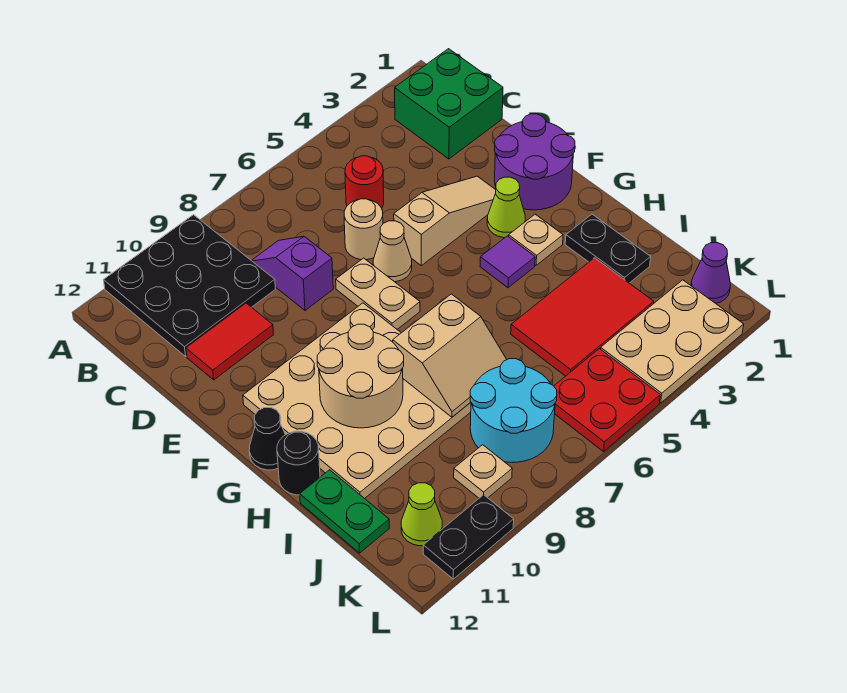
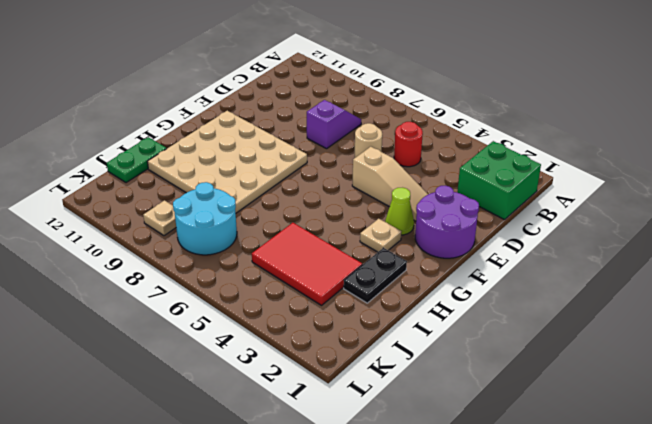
none -> black 3x3 plate [104,215,275,356]
none -> red 1x2 tile [186,303,274,380]
none -> tan 1x1 cone [373,221,412,282]

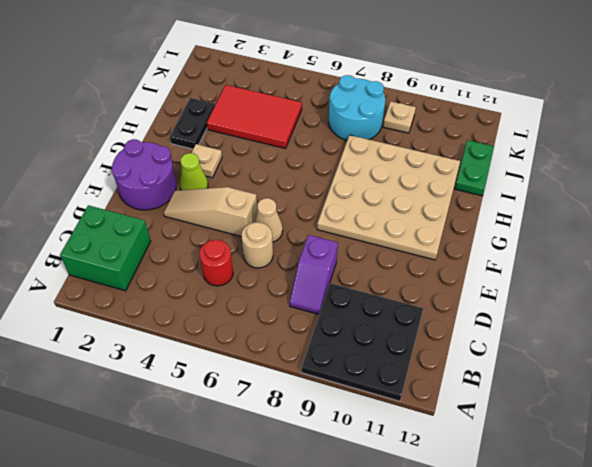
none -> red 1x2 tile [186,303,274,380]
none -> tan 1x2 plate [336,258,420,329]
none -> purple 1x1 tile [480,236,535,288]

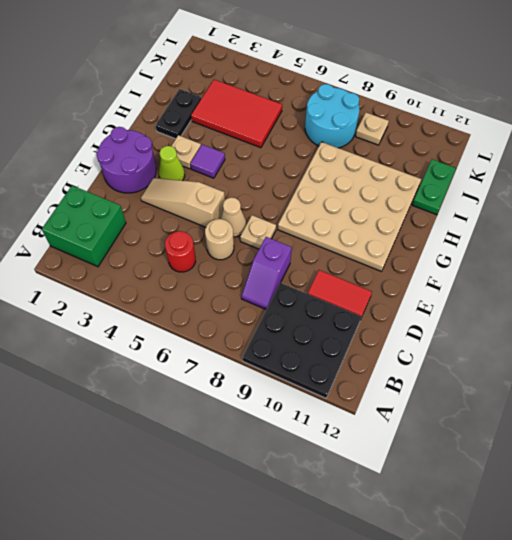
tan 1x1 plate [240,215,276,249] -> tan 1x2 plate [336,258,420,329]
none -> black 1x1 cone [249,408,285,470]
none -> black 1x1 round brick [277,431,320,495]
none -> purple 1x1 cone [691,243,730,303]

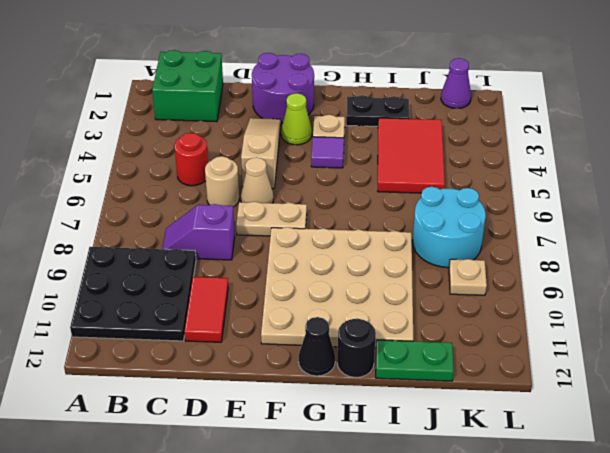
none -> tan 2x3 plate [601,280,744,403]
none -> red 2x2 plate [554,349,660,452]
none -> lime 1x1 cone [401,483,442,546]

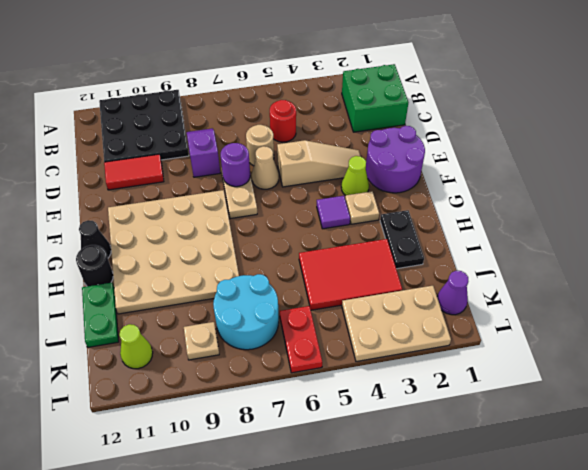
purple 1x1 round brick [221,143,250,187] -> none
red 1x2 plate [280,306,322,373] -> red 2x2 plate [554,349,660,452]
none -> black 1x2 plate [423,495,514,579]
none -> tan 2x2 round brick [317,324,404,428]
none -> tan 2x2 slope [393,294,507,417]

